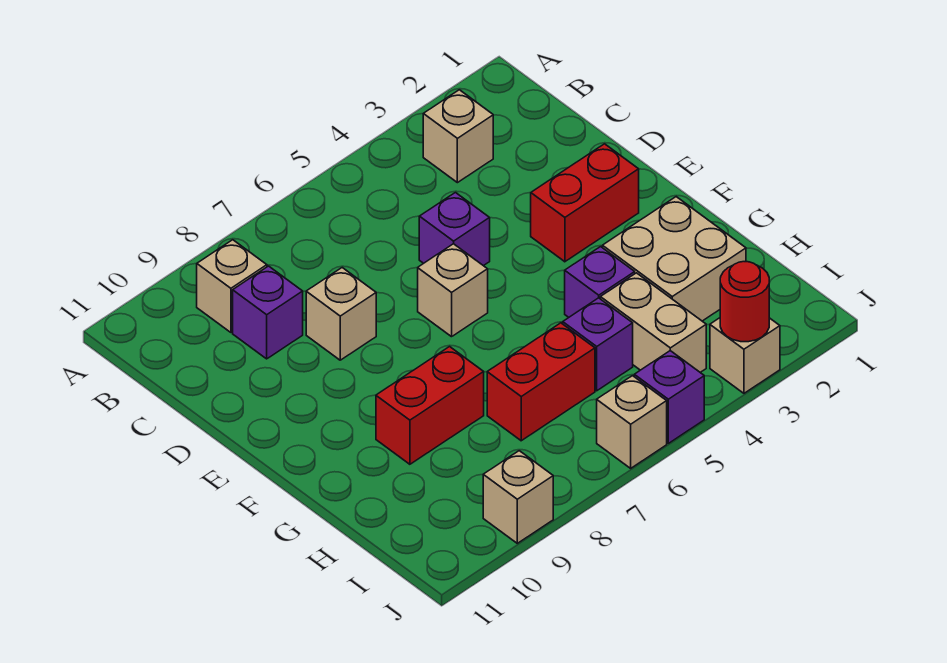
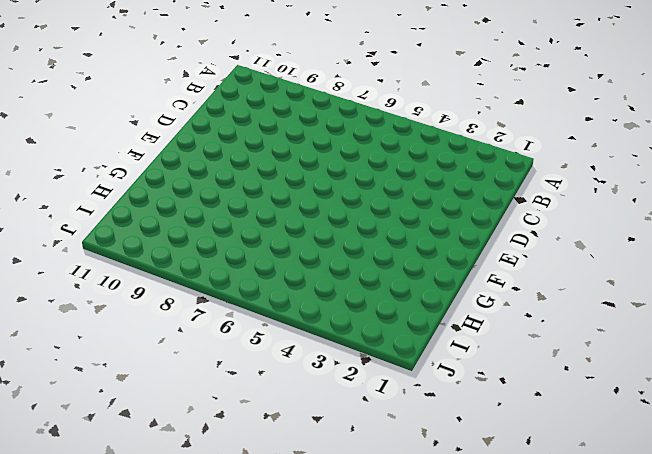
none -> tan 1x1 brick [423,90,493,183]
none -> tan 1x1 brick [197,240,267,332]
none -> purple 1x1 brick [233,266,303,359]

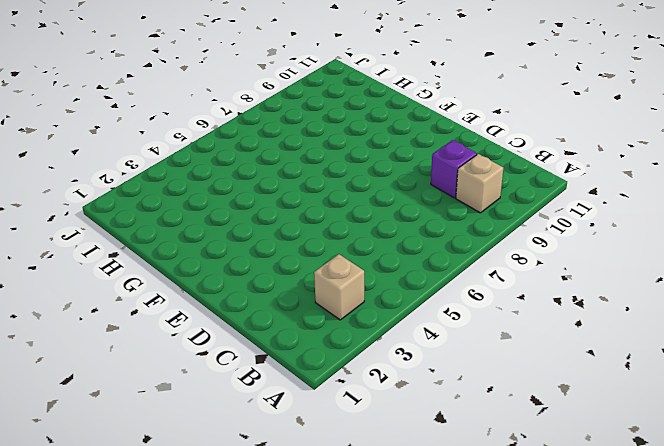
none -> purple 1x1 brick [419,193,490,266]
none -> tan 1x1 brick [306,268,376,360]
none -> red 1x2 brick [531,144,639,262]

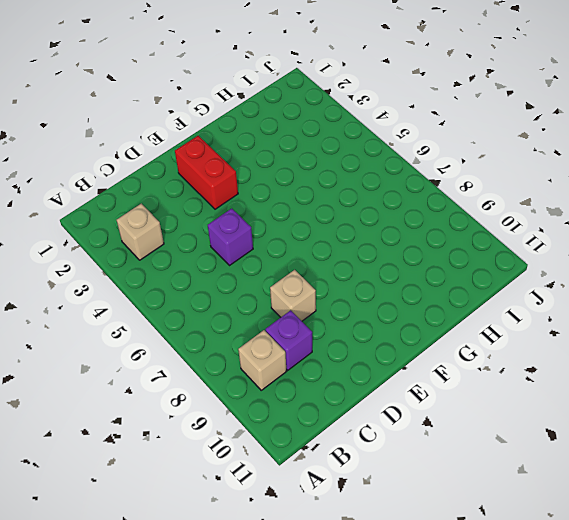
none -> tan 1x1 brick [418,244,488,337]
none -> tan 2x2 brick [602,197,746,321]
none -> purple 1x1 brick [565,247,635,317]

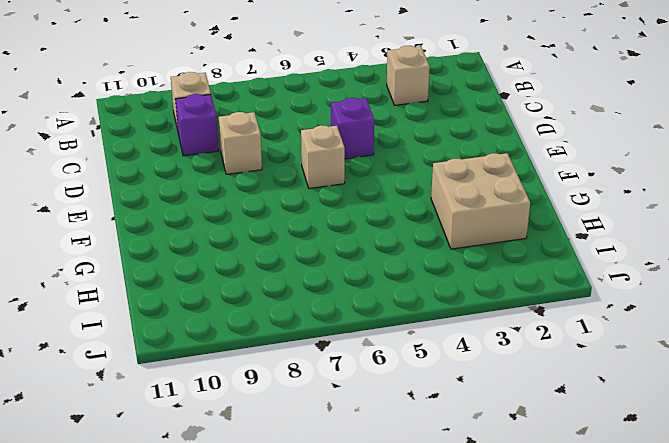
none -> red 1x2 brick [531,144,639,262]
none -> purple 1x1 brick [565,247,635,317]
none -> red 1x2 brick [376,347,484,464]

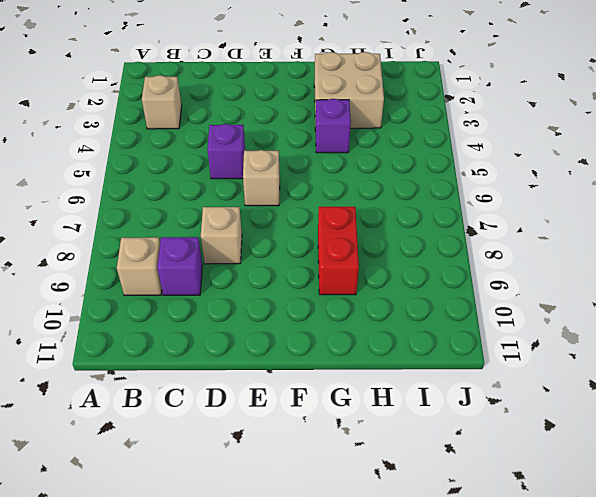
none -> red 1x2 brick [531,144,639,262]
none -> tan 1x2 brick [600,273,706,372]
none -> purple 1x1 brick [563,298,633,391]

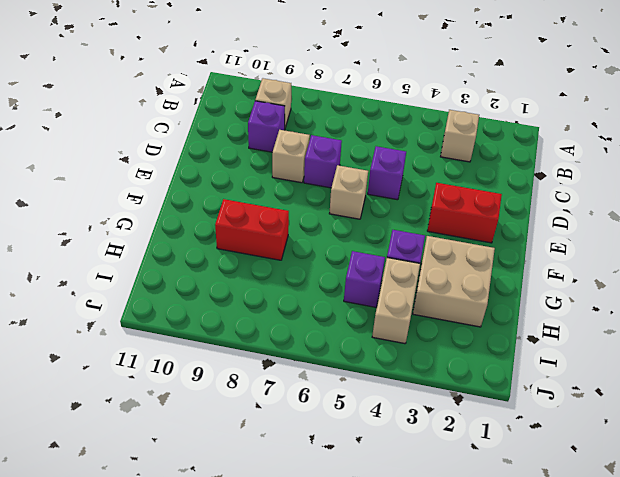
purple 1x1 brick [304,135,342,188] -> purple 1x1 brick moved to [634,351,704,443]
none -> red 1x2 brick [487,323,595,441]
none -> tan 1x1 brick [710,318,780,393]
none -> tan 1x1 brick [597,376,667,468]

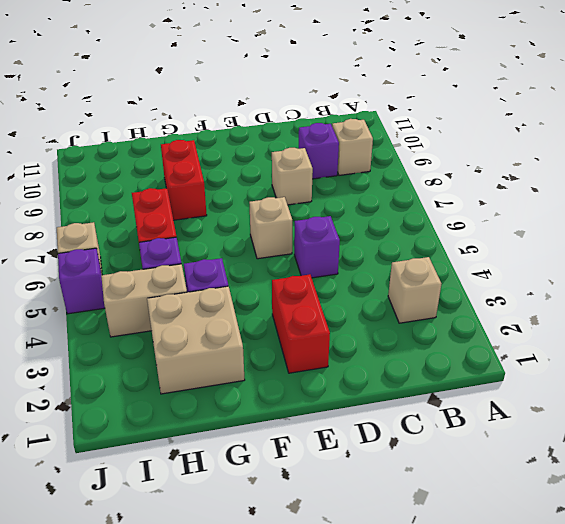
none -> tan 1x1 brick [710,318,780,393]
none -> tan 1x1 brick [483,451,553,543]
none -> red 1x1 round brick [720,262,769,342]

